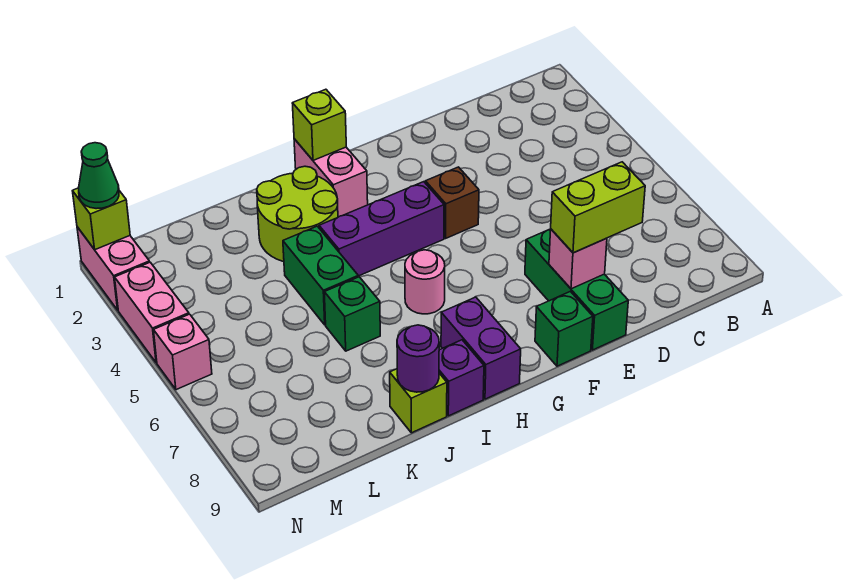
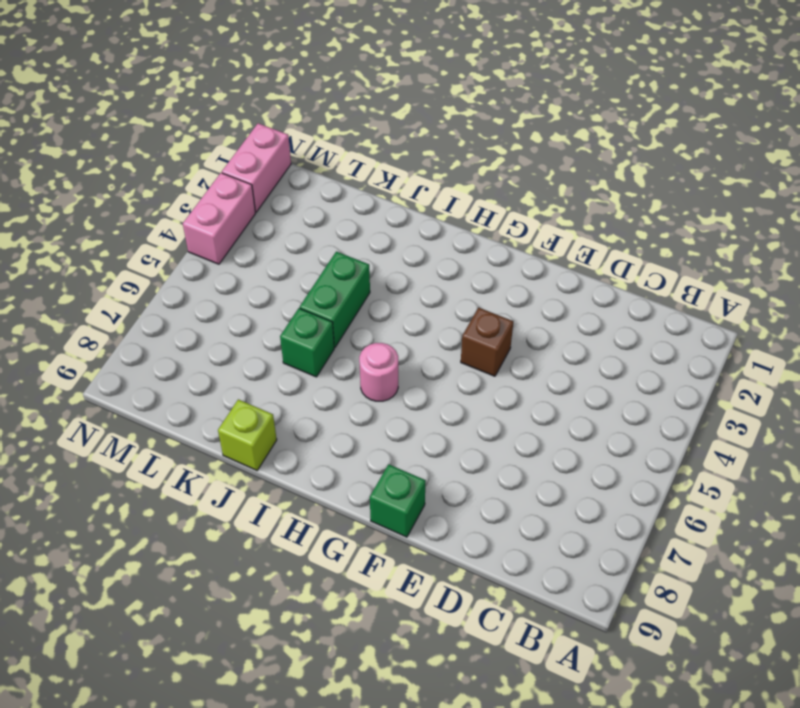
none -> green 1x3 brick [525,229,628,350]
none -> purple 1x3 brick [319,182,444,276]
none -> pink 1x2 brick [294,139,368,217]

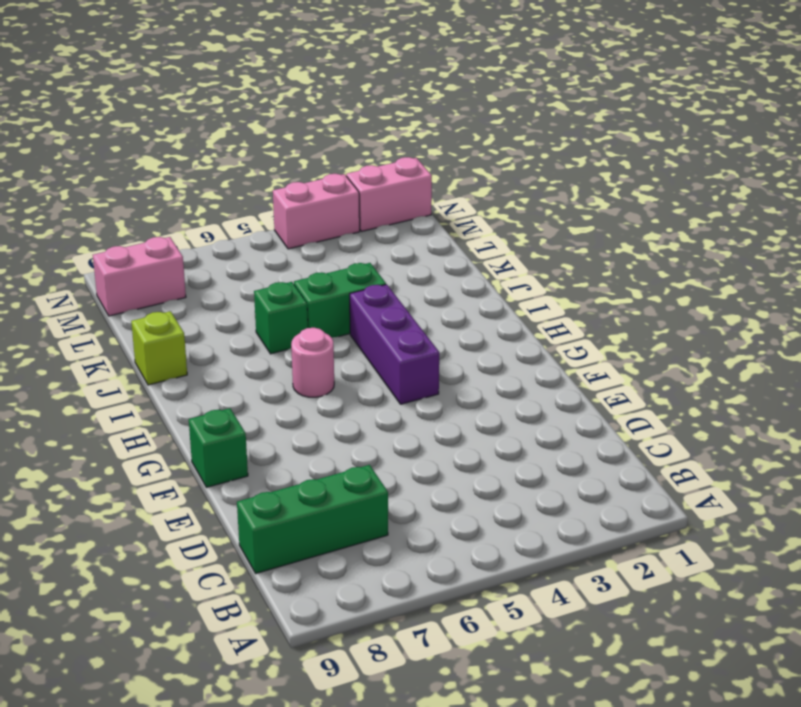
green 1x3 brick [237,465,388,573] -> green 1x3 brick moved to [525,229,628,350]
pink 1x2 brick [93,237,186,316] -> pink 1x2 brick moved to [294,139,368,217]
none -> brown 1x1 brick [425,167,479,238]
none -> purple 1x2 brick [441,297,521,399]
none -> lime 2x2 round brick [257,166,338,262]

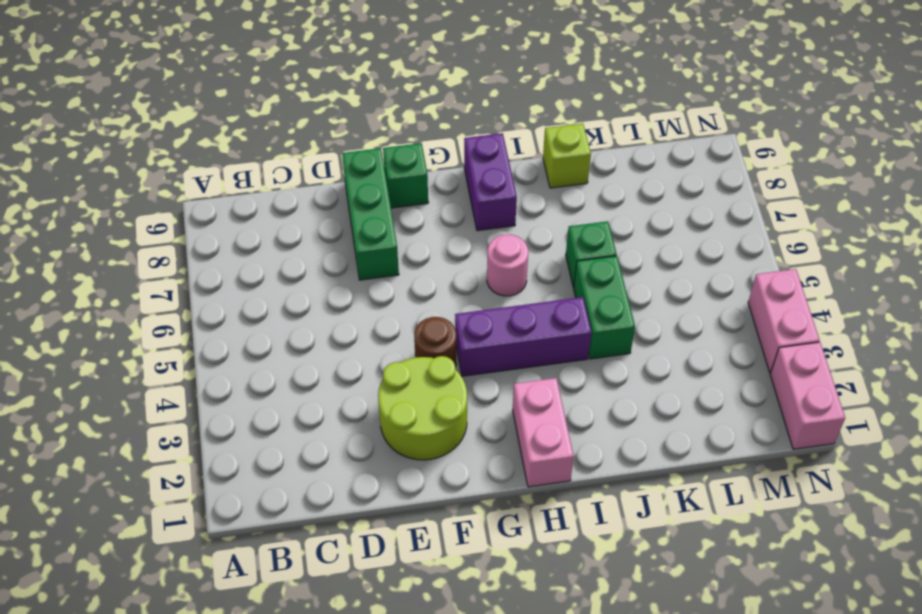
lime 2x2 round brick [378,356,467,460] -> lime 2x2 round brick moved to [257,166,338,262]
brown 1x1 round brick [414,317,456,367] -> brown 1x1 brick [425,167,479,238]
none -> purple 1x1 brick [439,340,484,416]
none -> pink 1x1 brick [154,314,212,390]
none -> pink 1x1 brick [549,229,607,289]

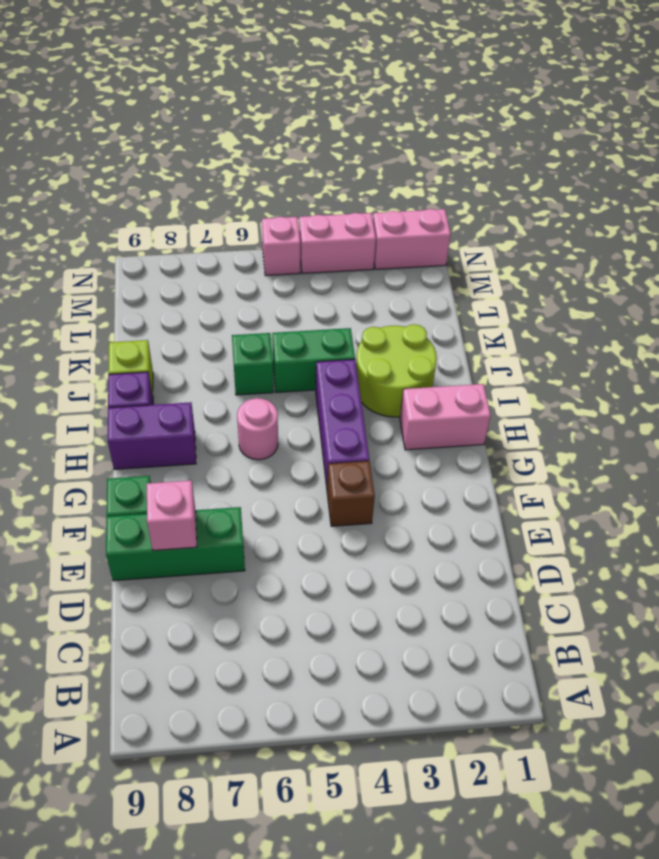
none -> lime 1x1 brick [292,89,346,160]
none -> purple 1x1 round brick [397,325,439,392]
none -> lime 1x1 brick [73,188,130,250]

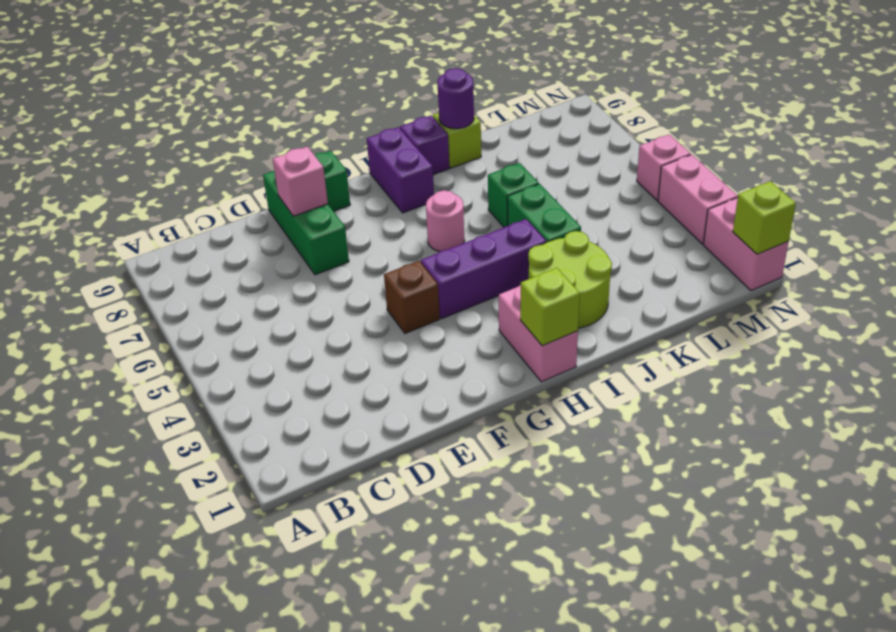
none -> lime 1x2 brick [551,162,645,253]
none -> green 1x1 cone [79,143,119,209]

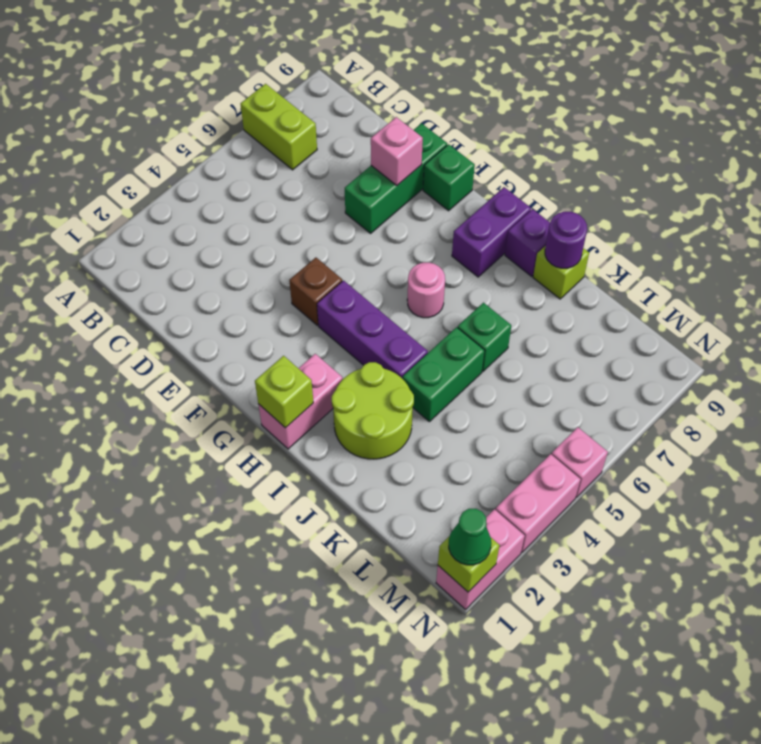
lime 1x2 brick [241,84,317,170] -> lime 1x2 brick moved to [551,162,645,253]

